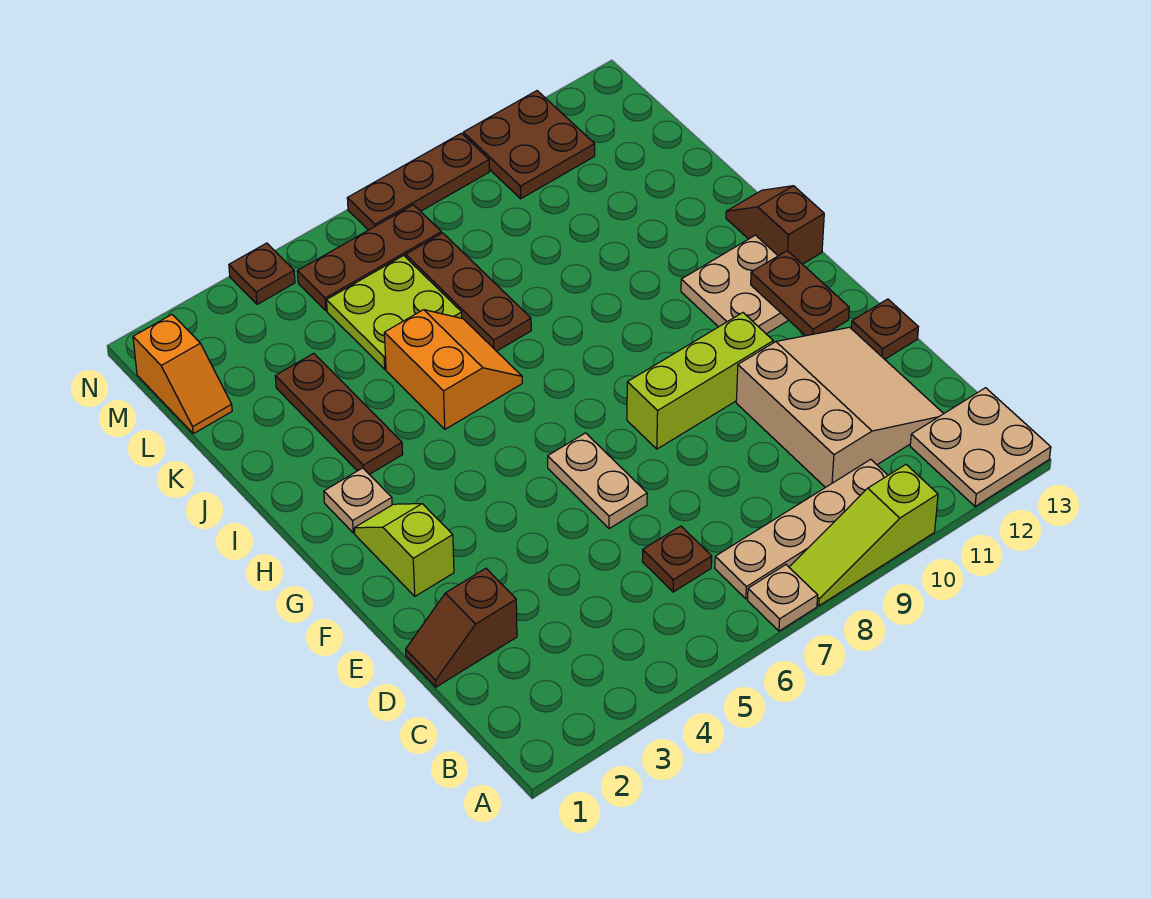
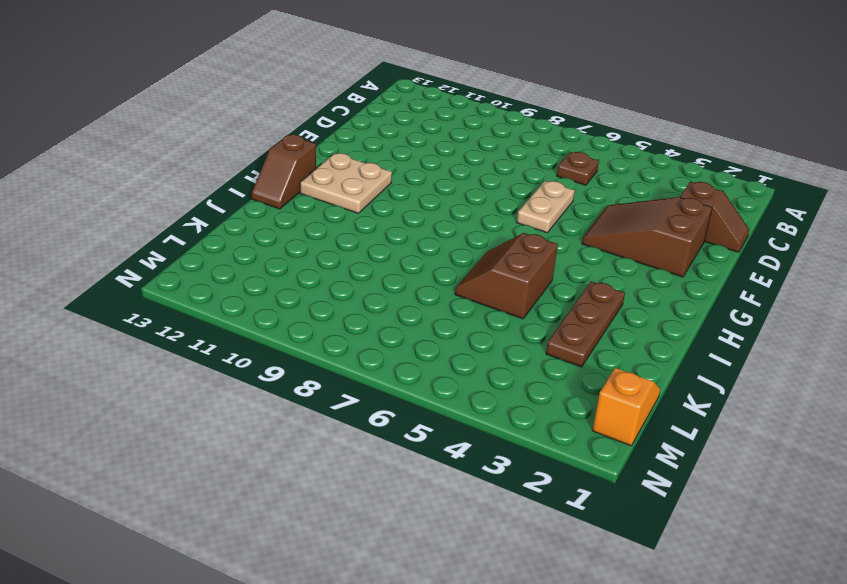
brown 2x3 slope [582,197,712,277] -> lime 1x2 slope [354,504,454,596]
brown 2x2 slope [455,233,558,319] -> orange 2x2 slope [384,310,522,429]
none -> tan 1x1 plate [748,565,818,631]
none -> lime 1x3 slope [789,465,938,606]
none -> tan 2x2 plate [910,388,1051,506]

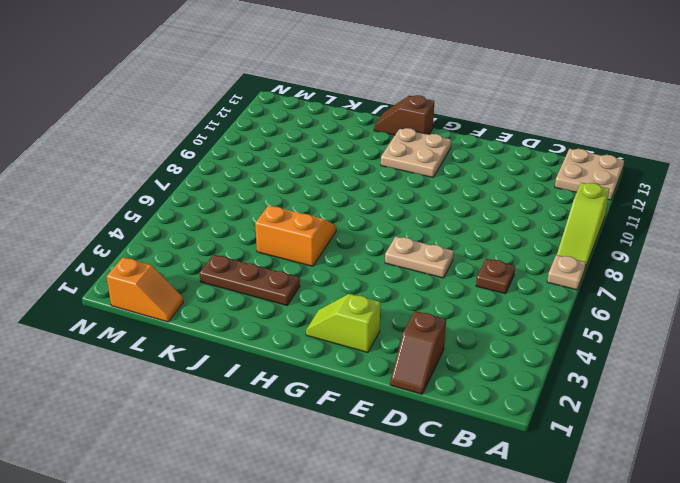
none -> tan 1x4 plate [715,459,888,599]
none -> tan 3x3 slope [736,327,944,488]
none -> brown 1x1 plate [851,299,918,359]

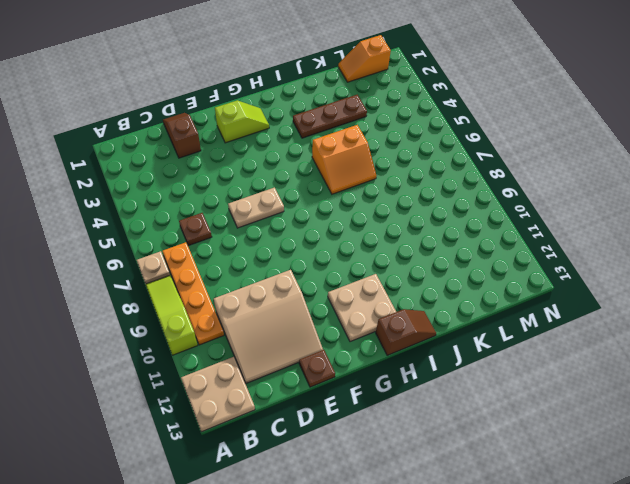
orange 1x4 plate [162,242,224,345] -> tan 1x4 plate [715,459,888,599]
none -> lime 1x3 brick [627,313,773,449]
none -> tan 1x1 plate [324,468,392,533]
none -> brown 1x3 plate [406,233,531,351]

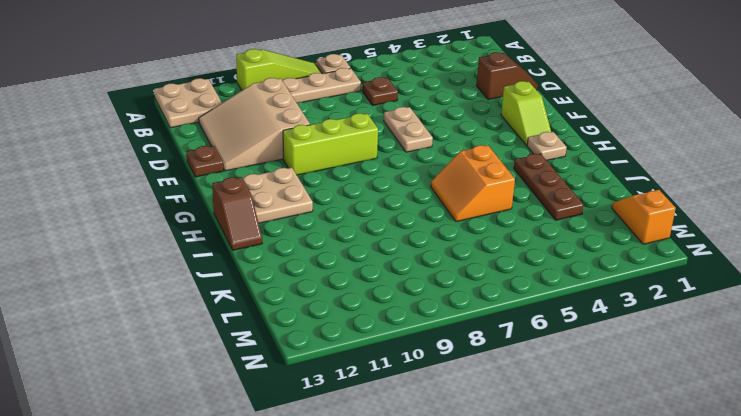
none -> brown 1x3 plate [406,233,531,351]
none -> lime 2x2 plate [327,255,462,369]
none -> brown 1x3 plate [297,205,441,311]

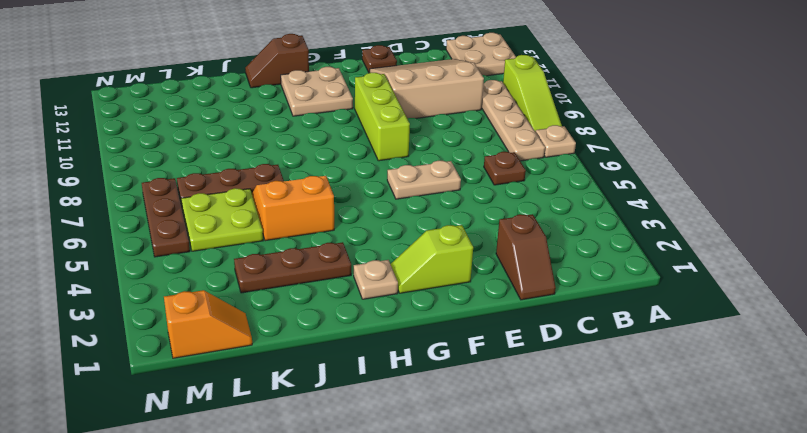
none -> brown 2x2 plate [463,91,595,199]
none -> brown 1x1 plate [229,243,295,304]
none -> brown 1x3 plate [347,133,489,230]

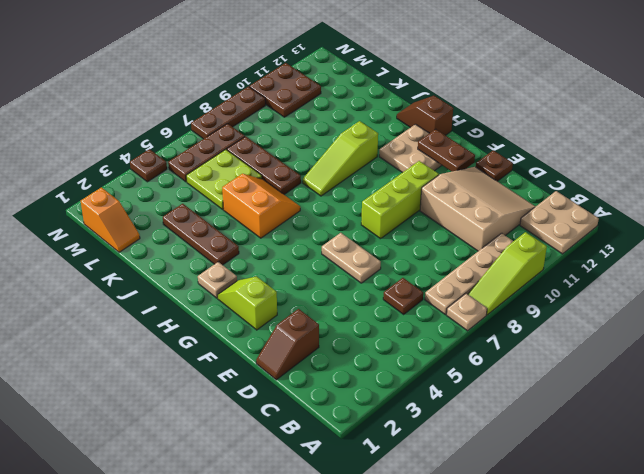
lime 1x3 slope [303,121,378,196] -> none

